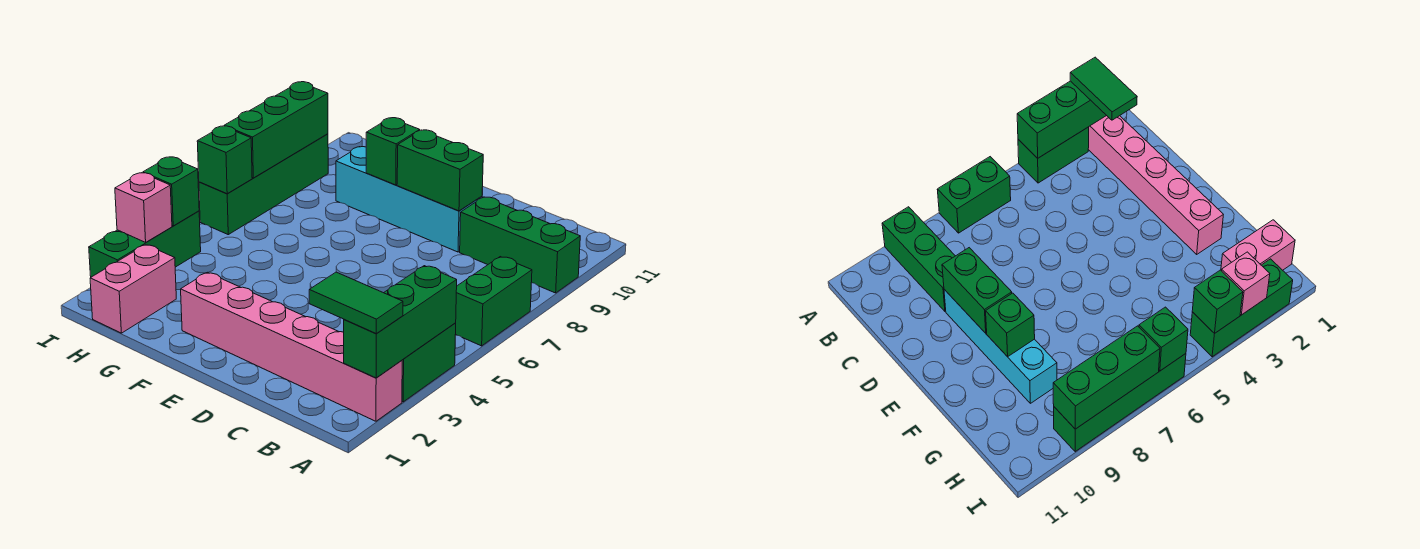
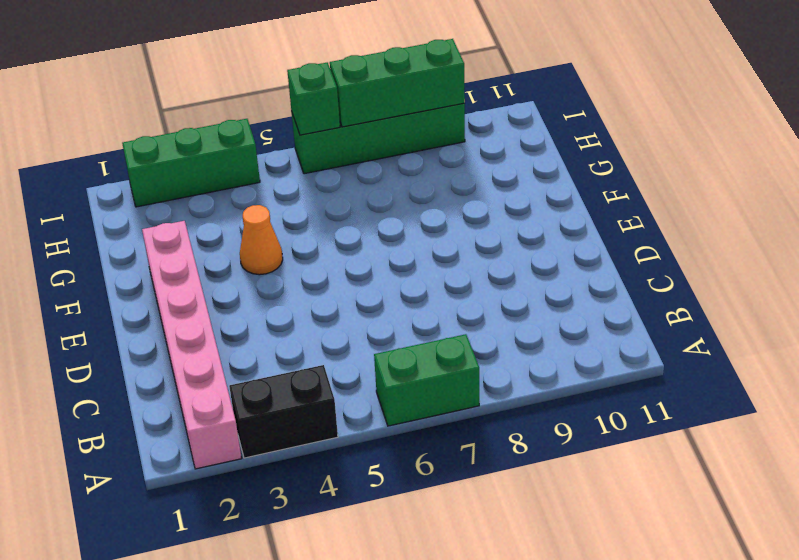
black 1x2 brick [229,365,338,458] -> green 1x2 brick [402,323,456,402]
orange 1x1 cone [240,205,283,275] -> none
none -> green 1x3 brick [460,197,580,293]
none -> cyan 1x4 brick [336,147,482,252]
none -> pink 1x2 brick [90,245,176,333]

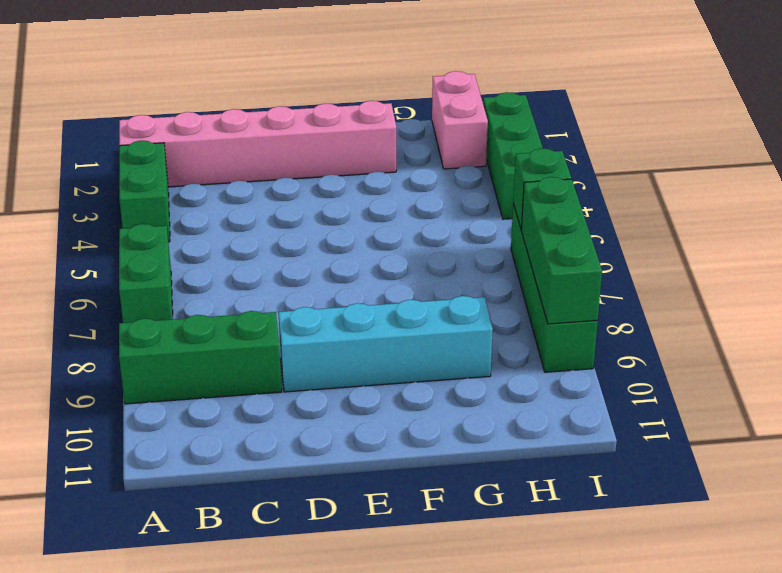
none -> green 1x3 brick [344,266,457,378]
none -> green 1x2 brick [397,130,483,211]
none -> green 1x1 brick [366,118,420,185]

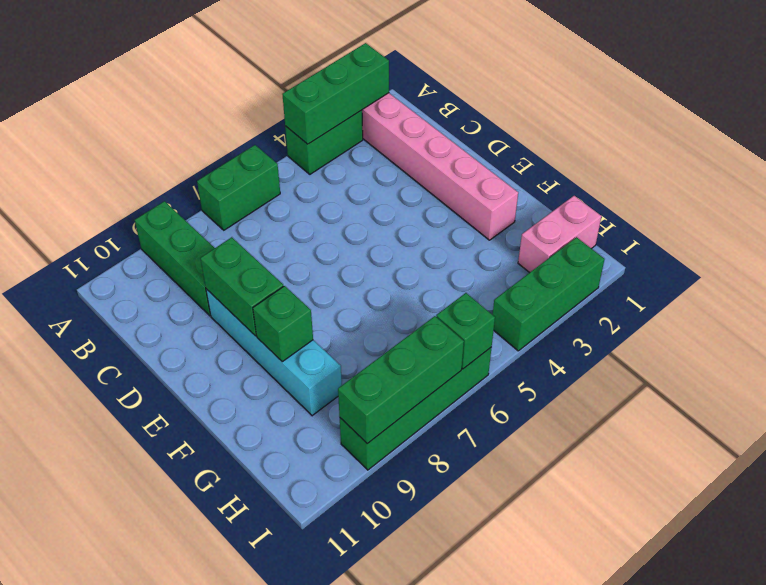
none -> pink 1x1 brick [115,173,172,242]
none -> green 1x1 brick [143,157,199,226]
none -> green 1x2 tile [309,272,403,334]

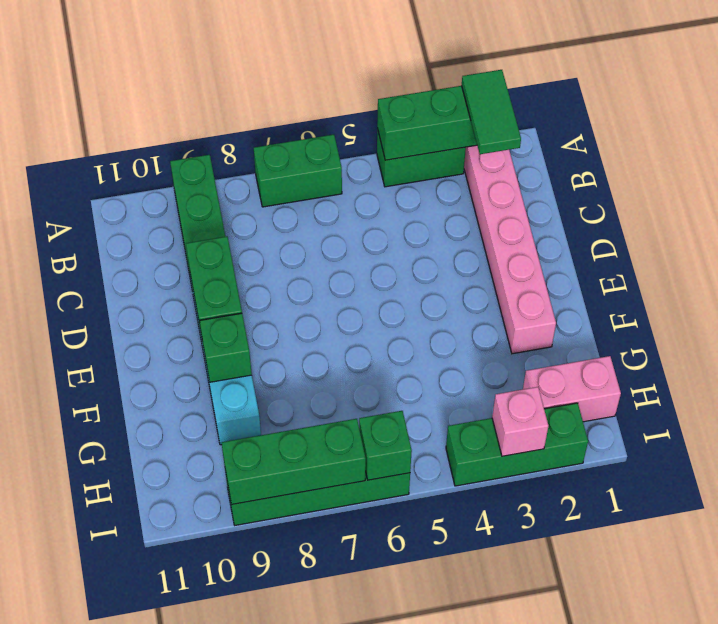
none -> green 1x1 brick [143,157,199,226]

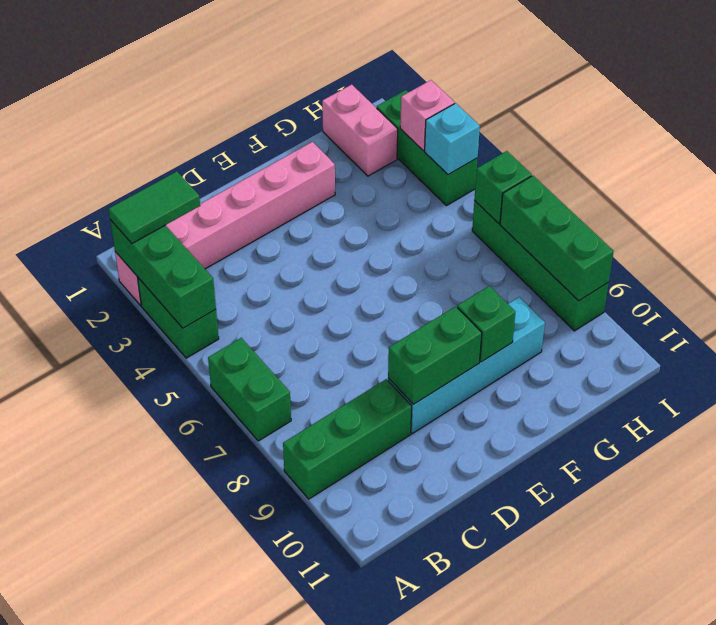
cyan 1x1 brick [425,103,480,175] -> green 1x1 brick [143,157,199,226]

